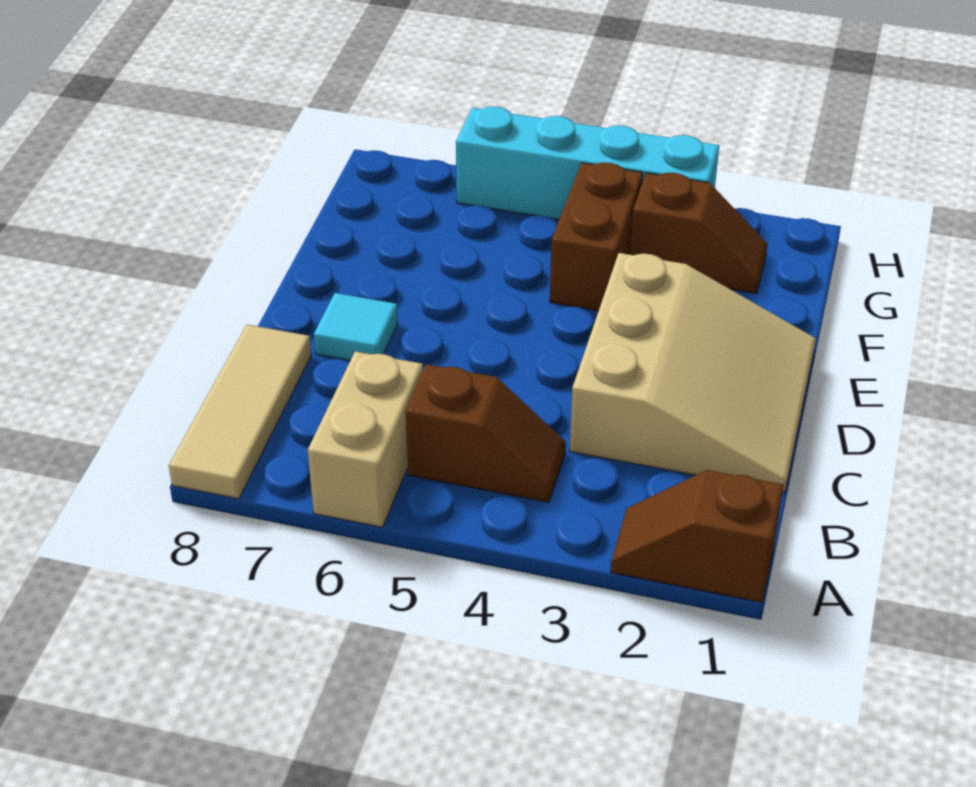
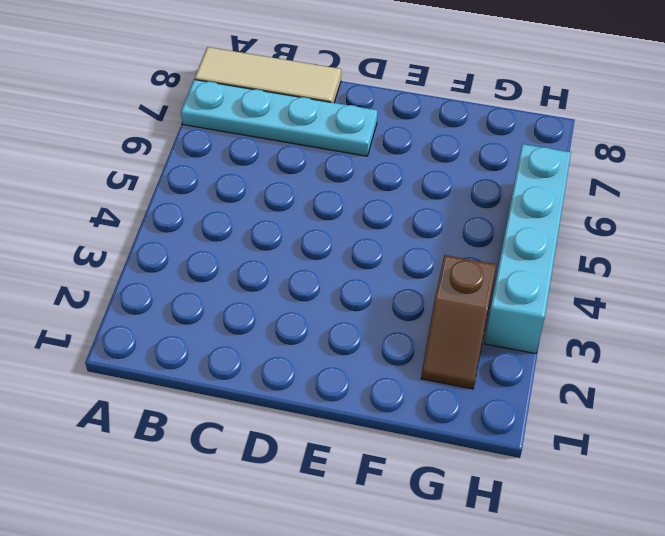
cyan 1x4 plate [181,80,378,156] -> cyan 1x1 tile [314,293,398,361]
none -> brown 1x2 slope [611,470,783,603]
none -> tan 1x2 brick [308,351,423,527]

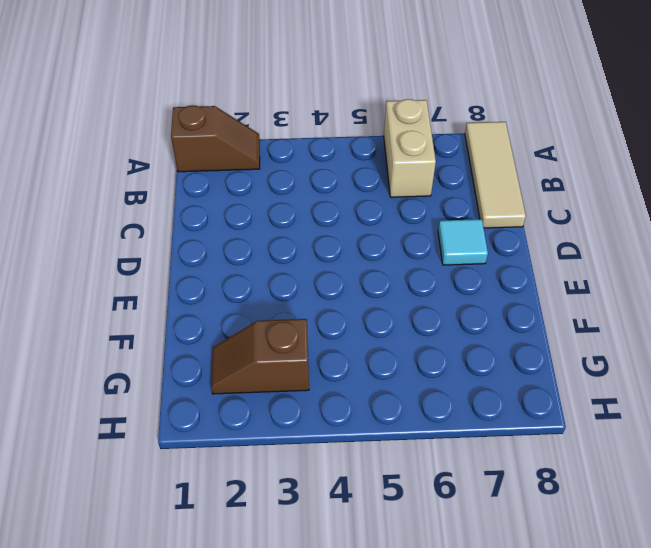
none -> brown 1x2 slope [405,364,566,502]
none -> tan 3x3 slope [570,253,816,492]

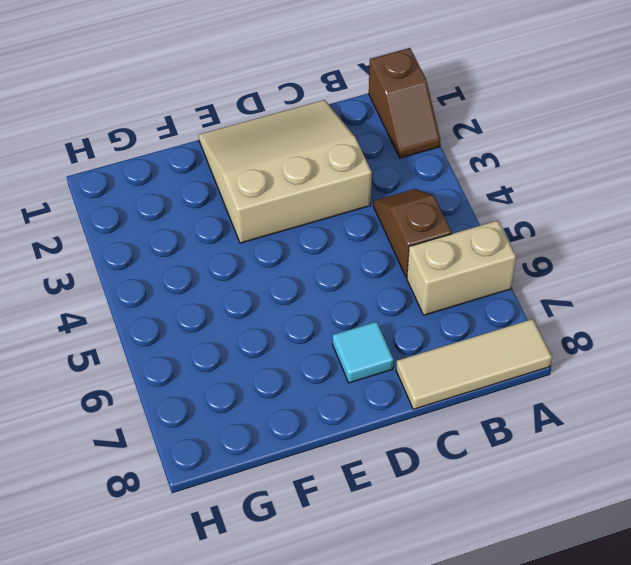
none -> brown 1x2 brick [550,162,643,311]
none -> brown 1x2 slope [630,173,768,293]

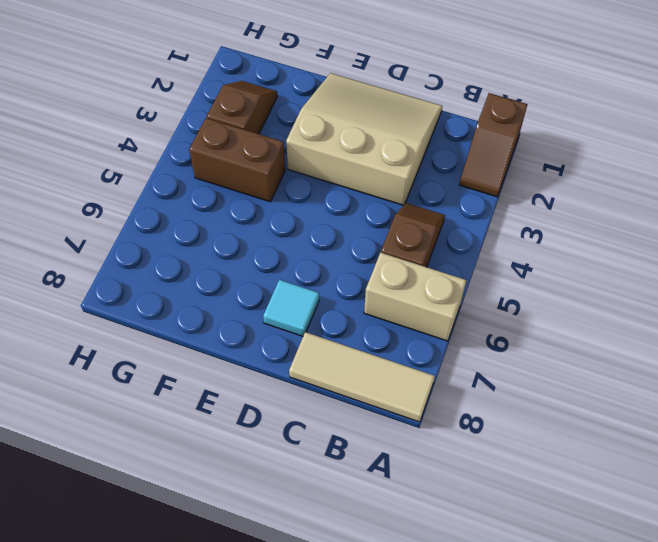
none -> cyan 1x4 brick [456,107,719,220]

